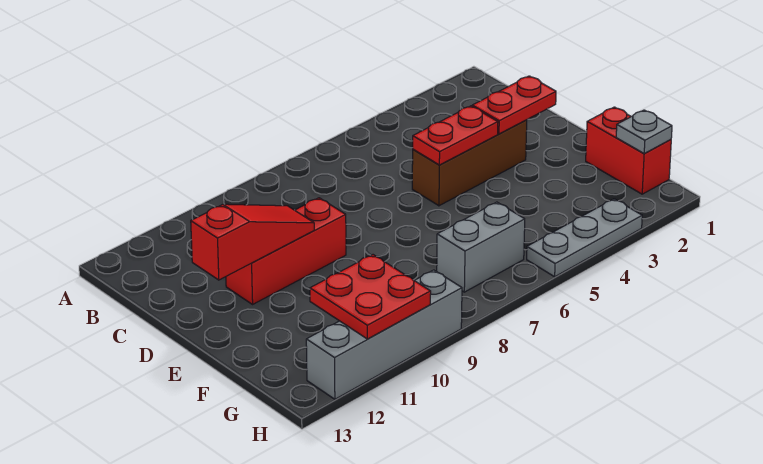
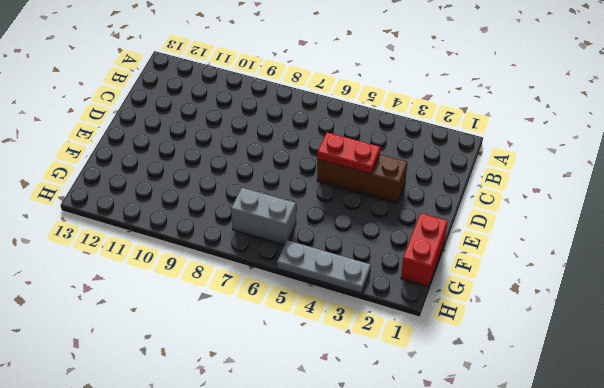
none -> red 1x3 brick [226,198,346,304]
none -> grey 1x4 brick [306,270,462,399]

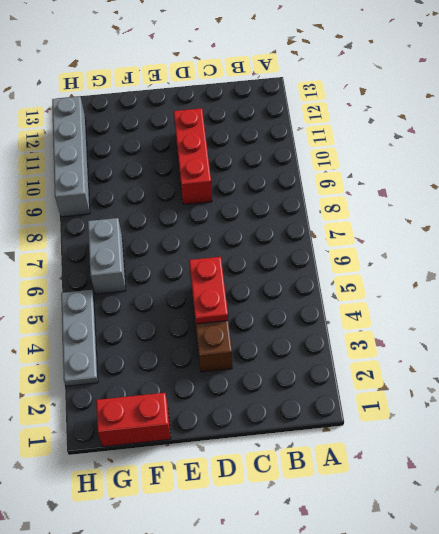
none -> red 1x2 plate [472,76,556,134]
none -> red 1x3 slope [191,204,314,280]

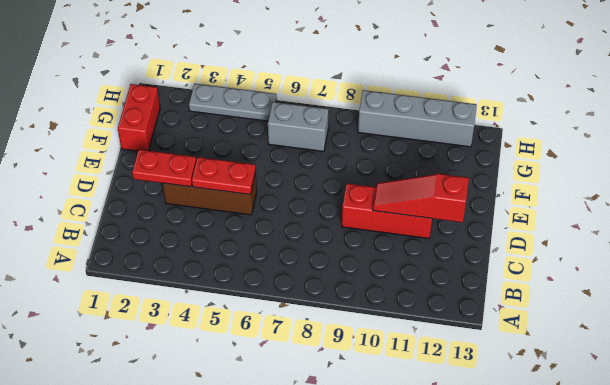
none -> grey 1x1 plate [616,110,672,154]
none -> red 2x2 plate [310,255,431,339]

